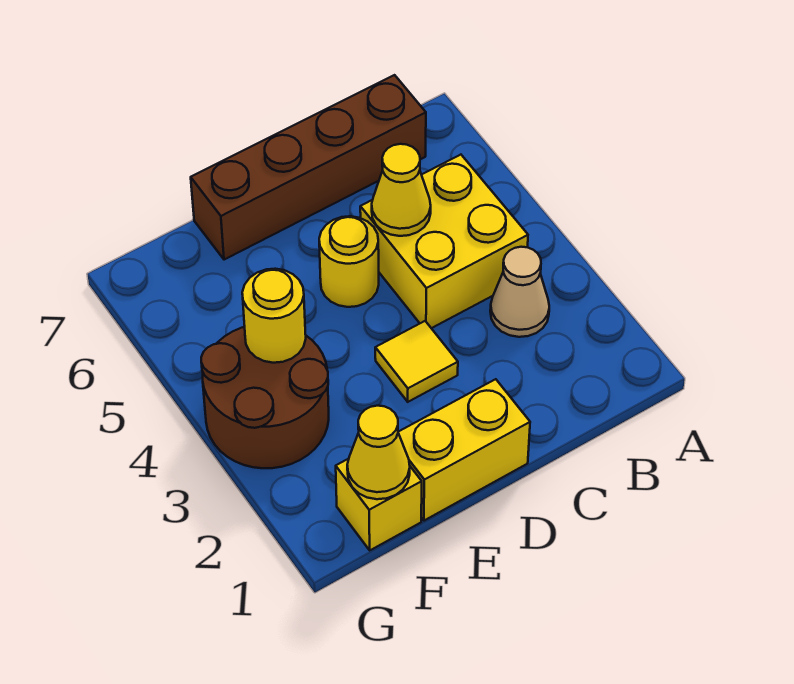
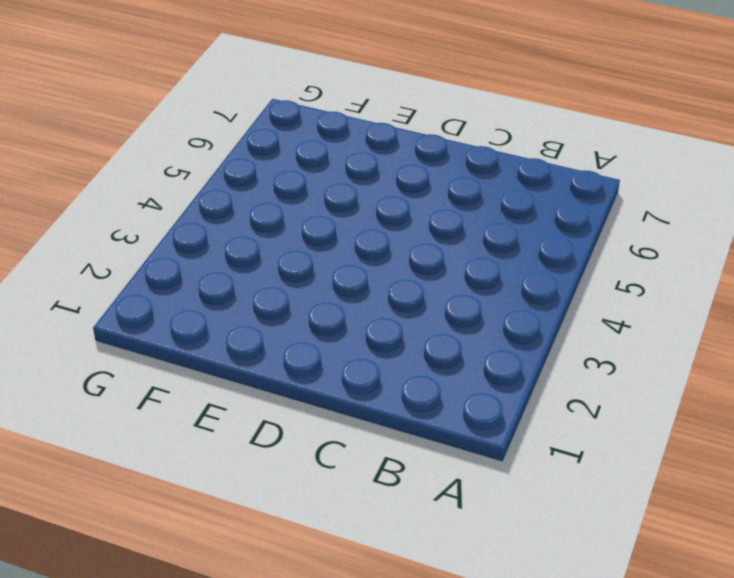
none -> tan 1x1 cone [490,247,549,337]
none -> yellow 2x2 brick [360,155,528,328]

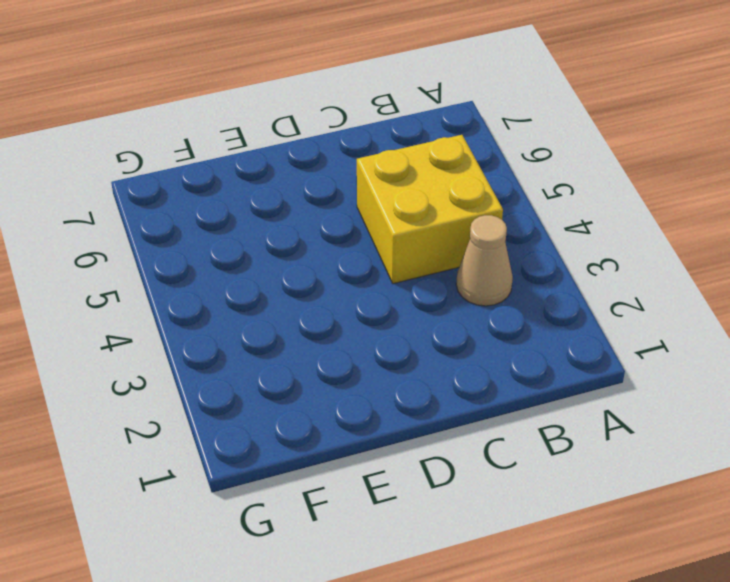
none -> brown 1x4 brick [191,75,426,260]
none -> yellow 1x2 brick [398,379,530,521]

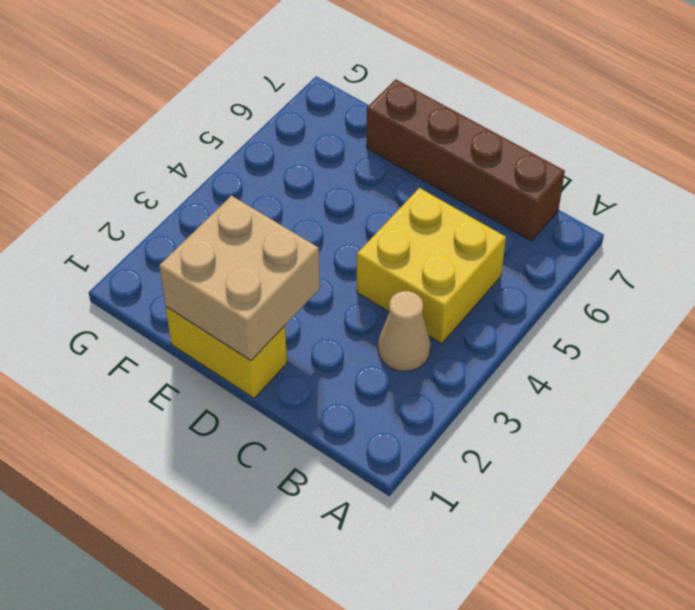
tan 2x2 brick [159,196,320,361] -> none
none -> yellow 1x1 tile [375,321,458,402]
none -> yellow 1x1 round brick [319,216,379,307]

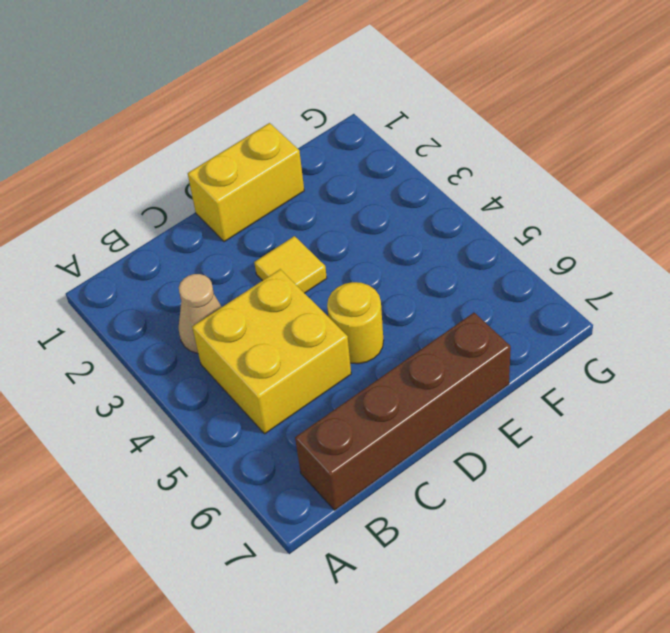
none -> yellow 1x1 brick [336,459,422,550]
none -> brown 2x2 round brick [201,327,329,468]

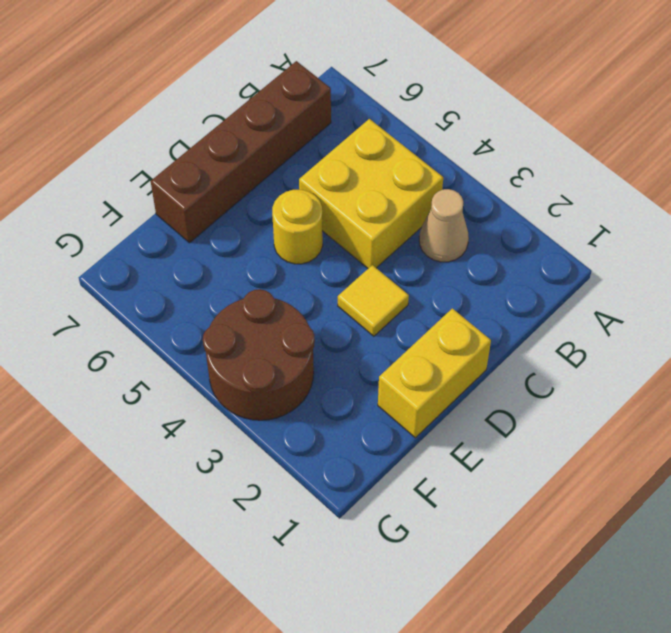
none -> yellow 1x1 brick [336,459,422,550]
none -> yellow 1x1 cone [372,144,431,236]

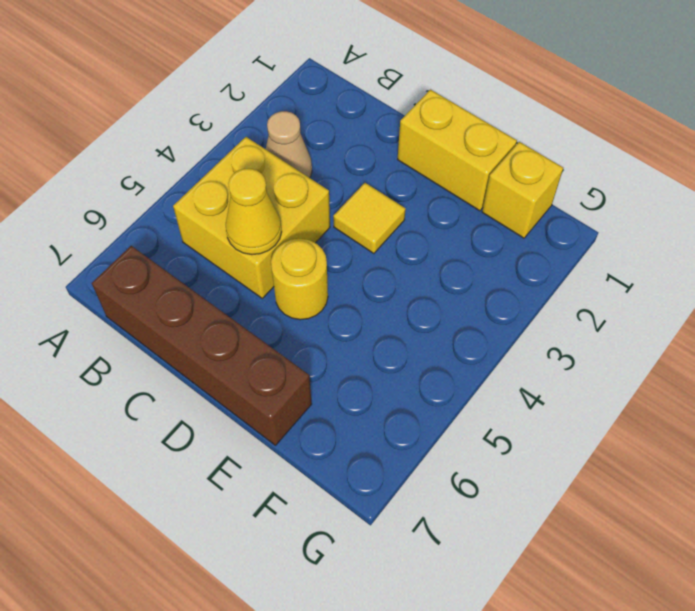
none -> brown 2x2 round brick [201,327,329,468]
none -> yellow 1x1 cone [347,406,410,499]

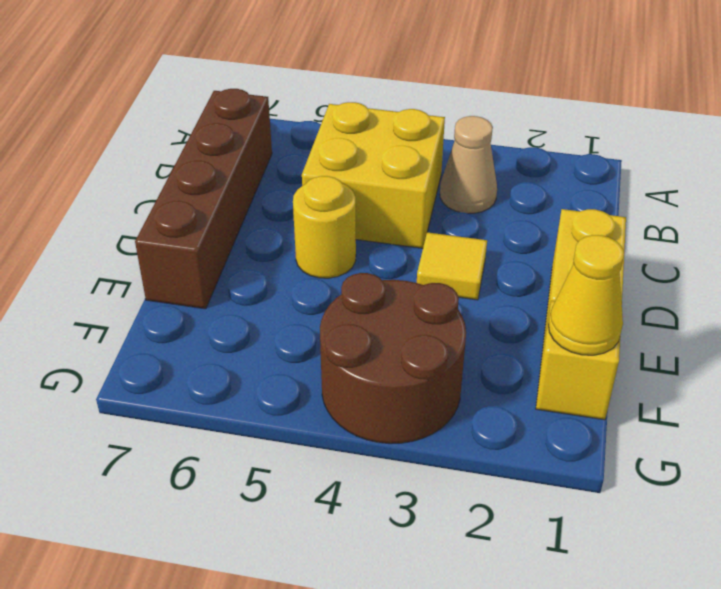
none -> yellow 1x1 cone [372,144,431,236]
none -> yellow 1x1 round brick [242,269,306,363]

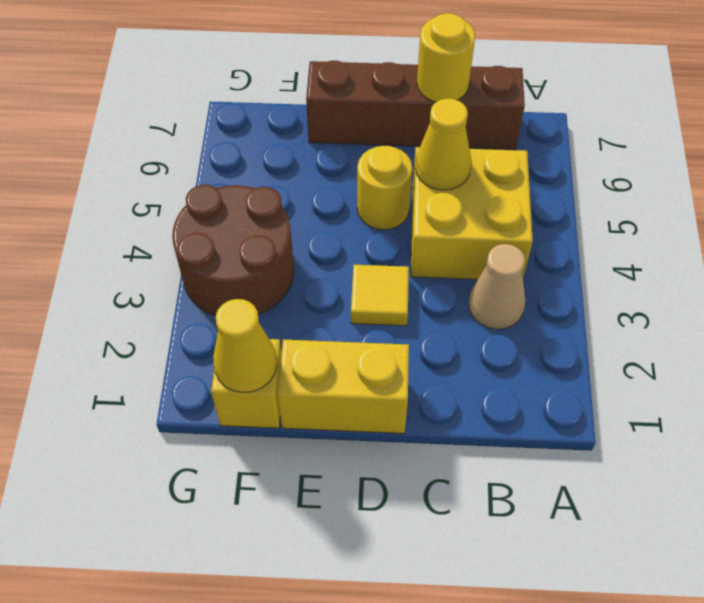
yellow 1x1 round brick [417,13,475,102] -> yellow 1x1 round brick moved to [242,269,306,363]

